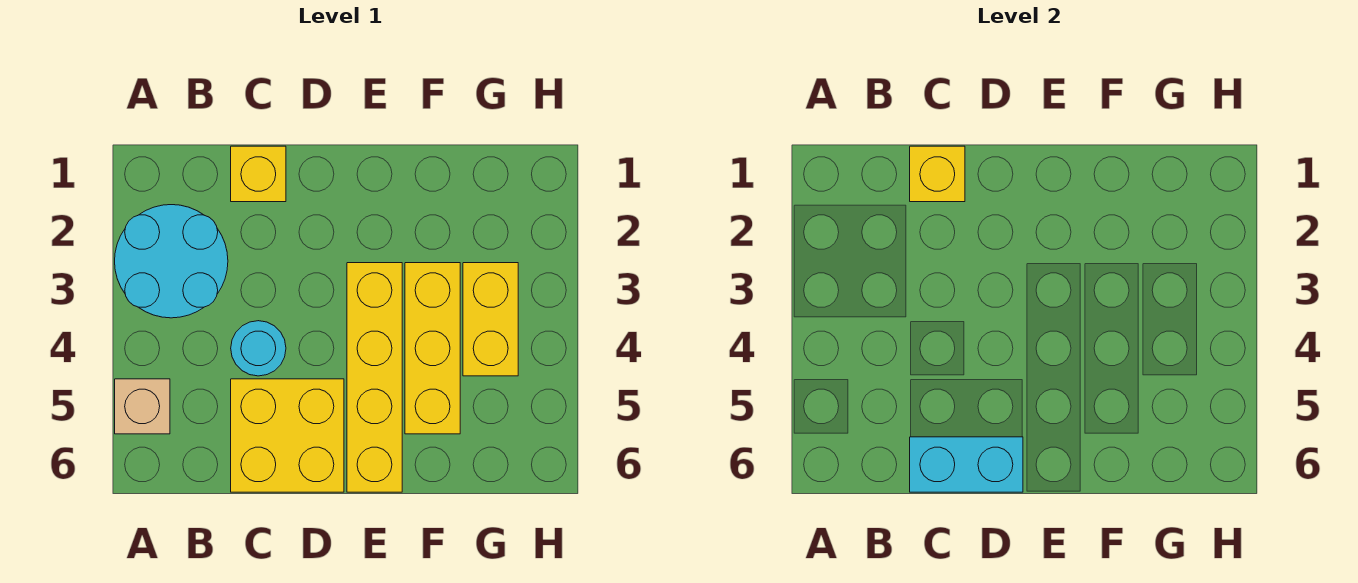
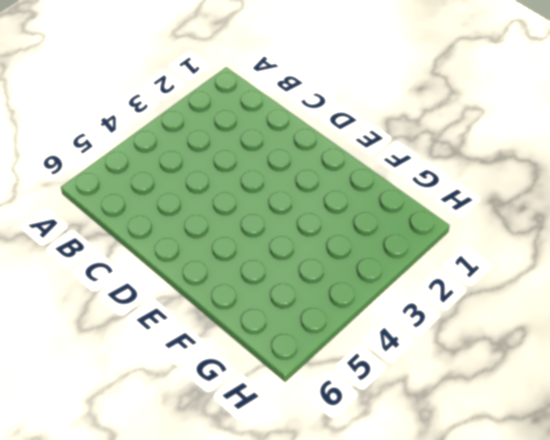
none -> cyan 2x2 round brick [115,205,228,318]
none -> tan 1x1 brick [115,379,170,434]

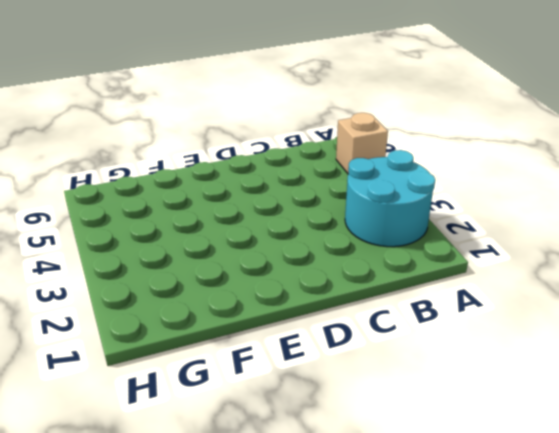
none -> yellow 1x1 brick [231,146,286,202]
none -> cyan 1x1 round brick [231,321,286,376]

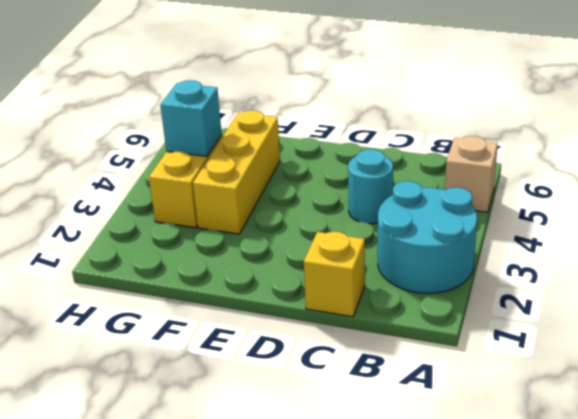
cyan 1x1 brick [160,80,222,157] -> none
none -> yellow 2x2 brick [231,379,344,492]
none -> yellow 1x4 brick [347,263,402,492]

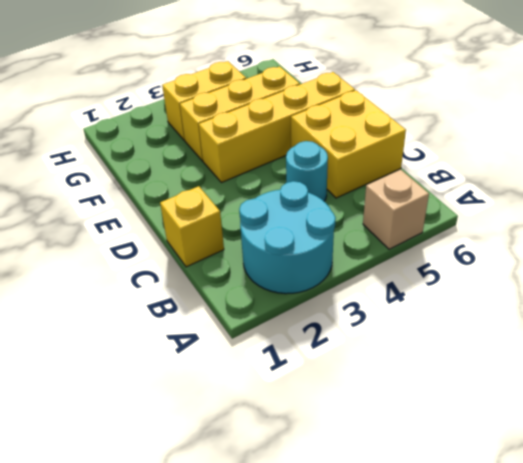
none -> yellow 1x1 brick [910,146,965,202]
none -> cyan 1x2 brick [910,437,1023,492]

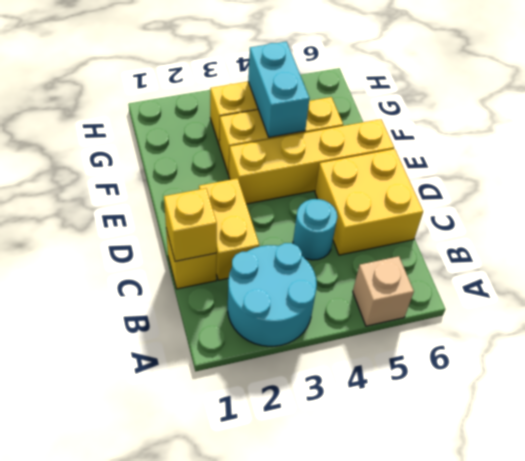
yellow 1x2 brick [199,178,259,280] -> none
cyan 1x2 brick [248,42,310,137] -> cyan 1x2 brick moved to [910,437,1023,492]

